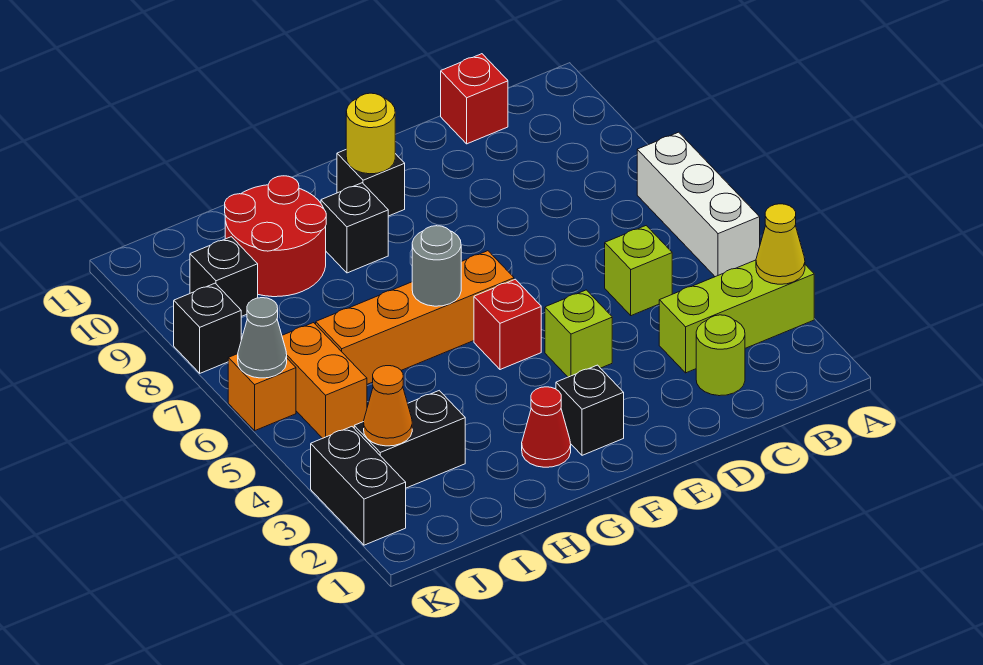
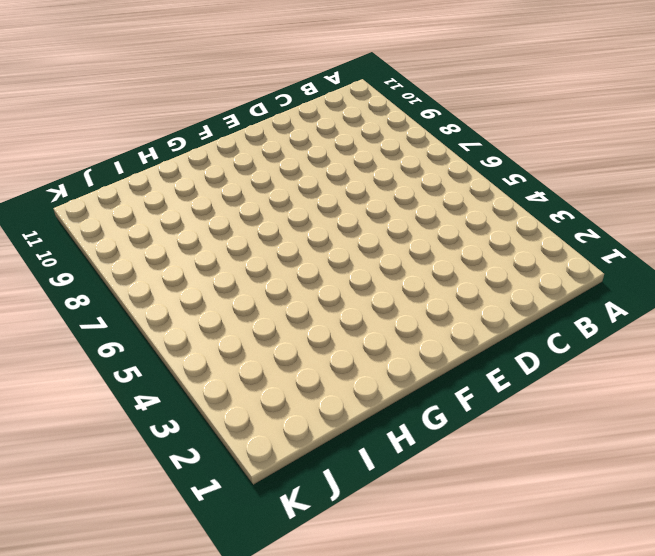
none -> lime 1x3 brick [659,260,814,373]
none -> white 1x3 brick [637,132,760,277]
none -> lime 1x1 round brick [696,315,745,396]

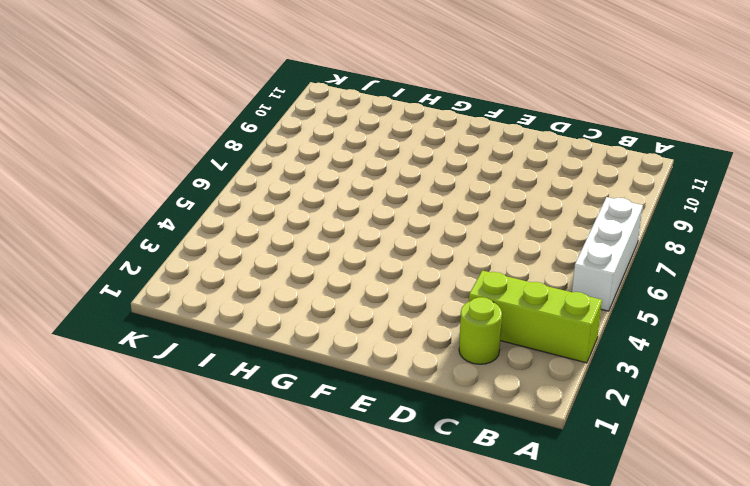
none -> lime 1x1 brick [605,226,672,316]
none -> red 1x1 brick [441,54,508,144]
none -> lime 1x1 brick [545,290,612,377]

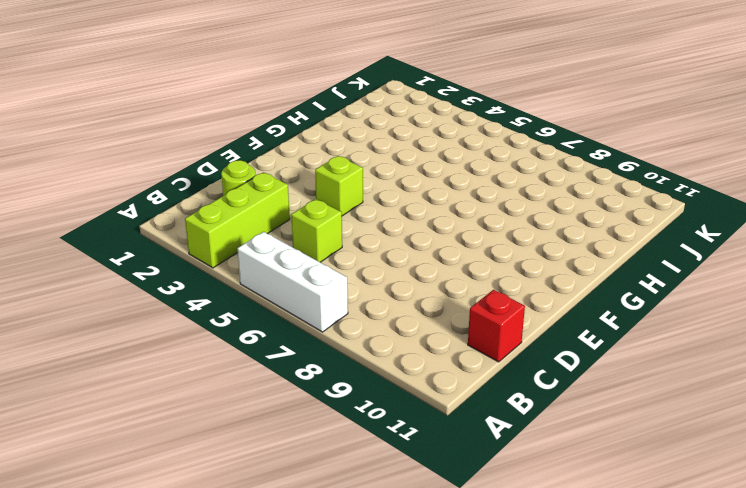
none -> black 1x1 brick [556,365,624,455]
none -> red 1x1 brick [474,279,541,370]
none -> orange 1x4 brick [316,251,514,384]

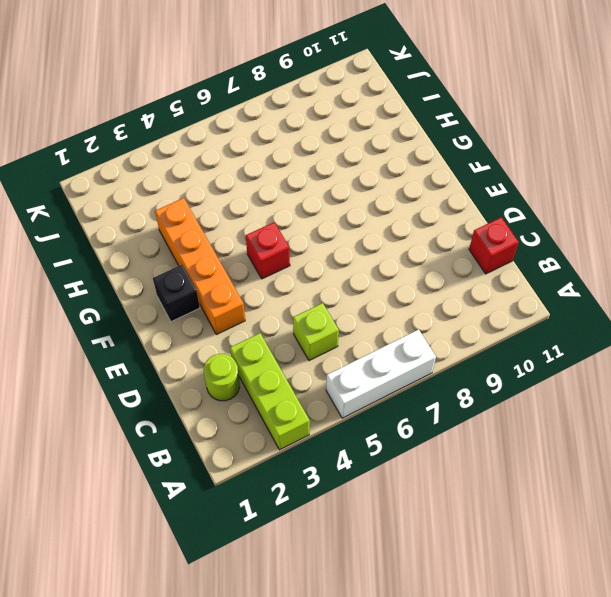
orange 1x4 brick [155,198,245,334] -> orange 1x4 brick moved to [316,251,514,384]
none -> lime 1x1 brick [545,290,612,377]
none -> black 1x1 brick [337,150,405,216]
none -> red 1x1 cone [522,387,571,467]

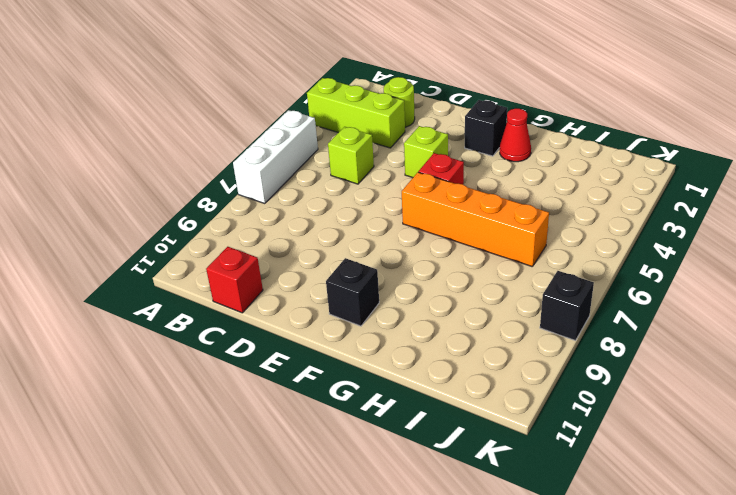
none -> black 1x1 brick [321,183,388,273]
none -> red 2x2 round brick [225,176,326,297]
none -> black 1x2 brick [354,391,465,488]

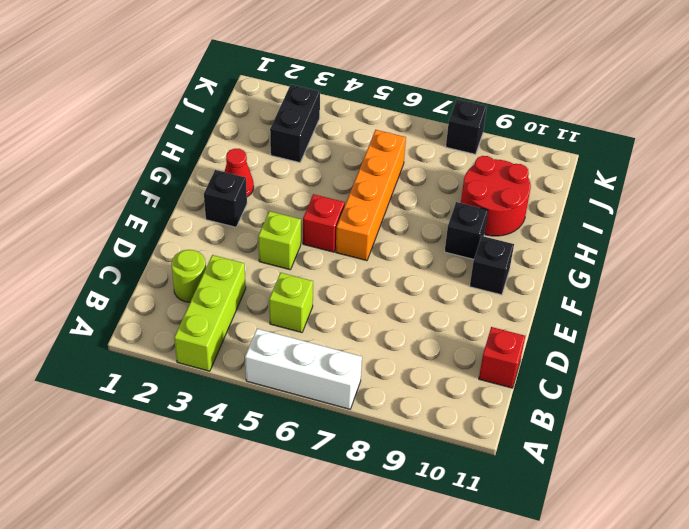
none -> orange 1x2 brick [282,323,367,438]
none -> black 1x1 brick [190,237,258,317]
none -> black 1x2 brick [311,427,406,545]

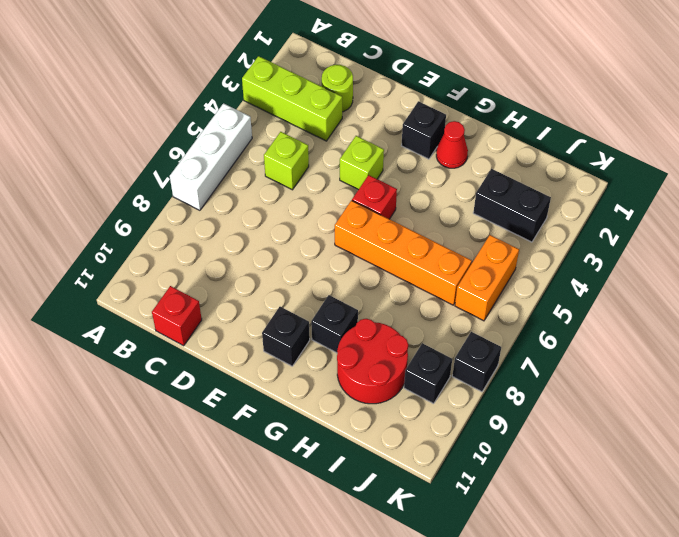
none -> black 1x2 brick [311,427,406,545]
none -> orange 1x1 brick [228,354,296,431]
none -> yellow 1x1 cone [756,204,805,284]

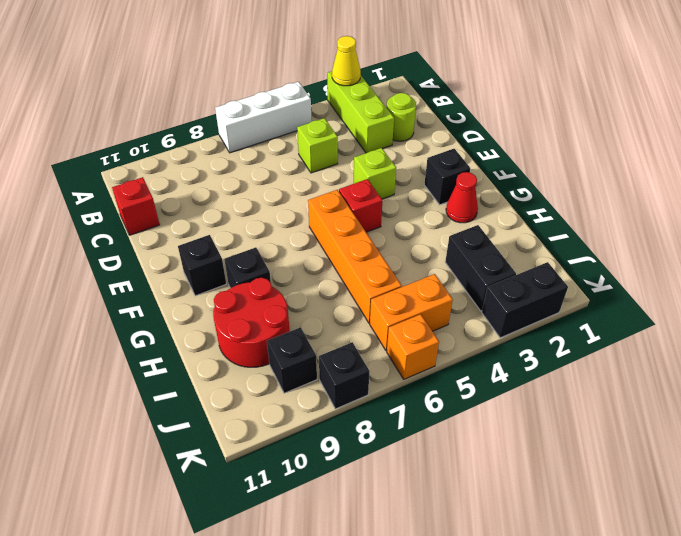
none -> yellow 1x1 round brick [346,93,395,174]
none -> grey 1x1 round brick [412,226,461,306]
none -> orange 1x1 cone [364,366,412,446]

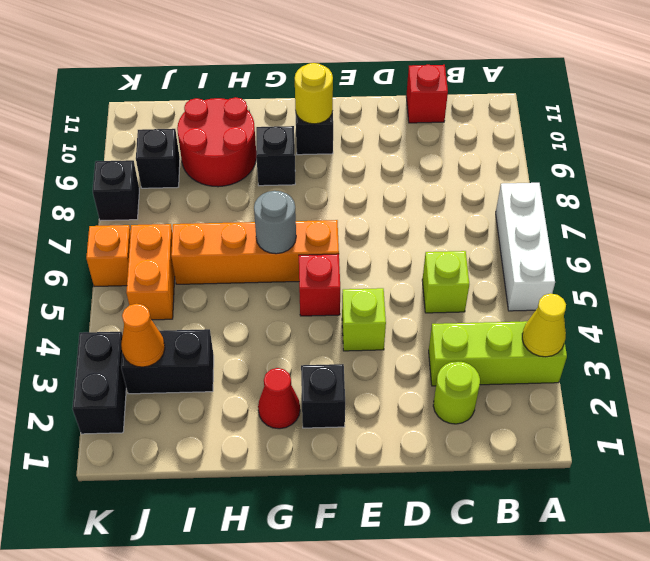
none -> grey 1x1 cone [238,298,287,378]

